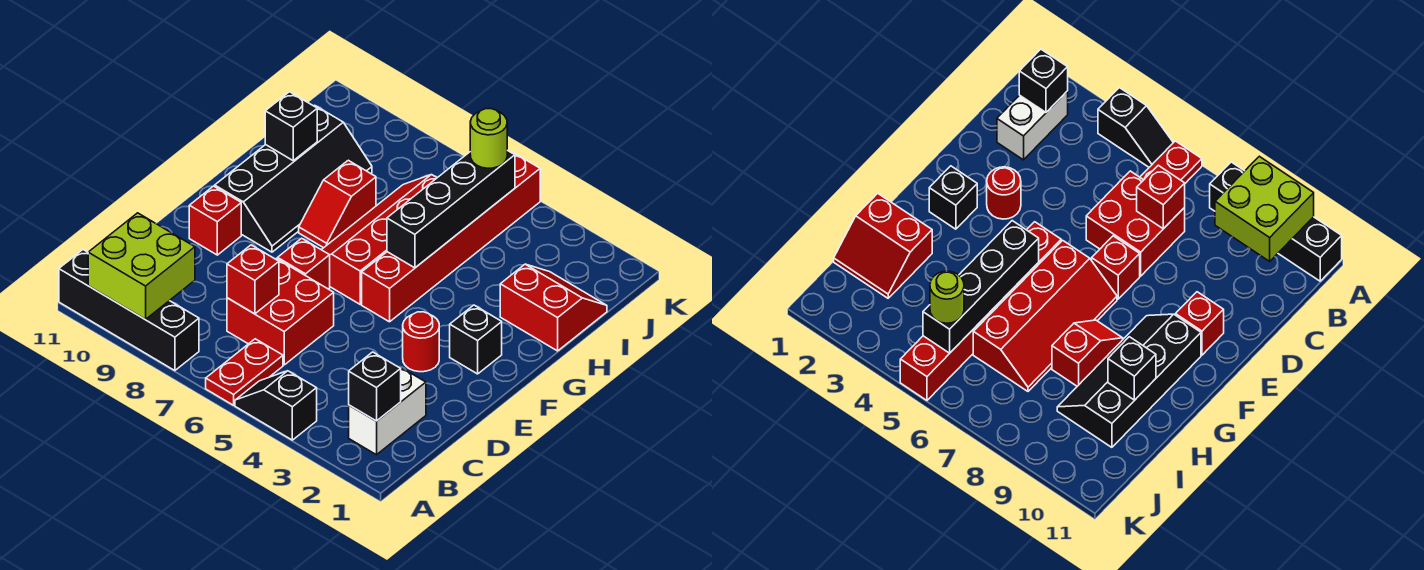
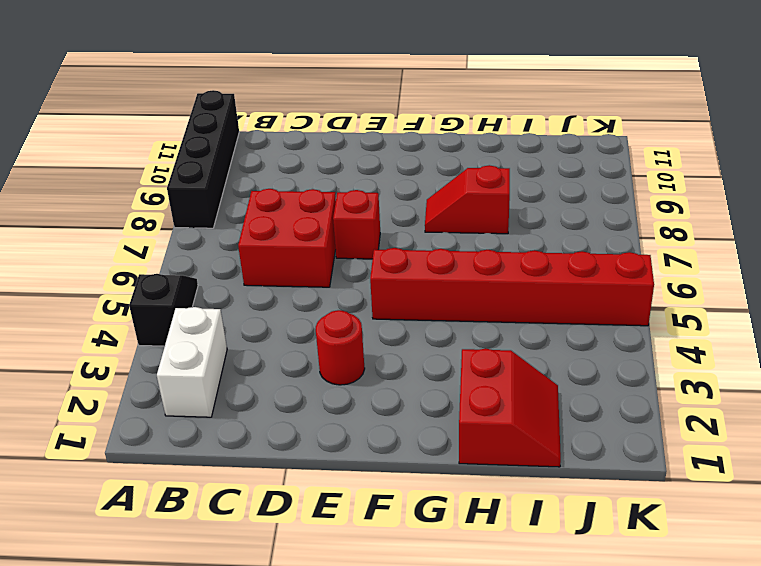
white 1x2 brick [157,307,227,417] -> white 1x2 brick turned to [349,366,426,455]
none -> red 1x2 plate [206,339,283,405]
none -> red 1x1 brick [189,186,241,255]
none -> black 1x1 brick [450,305,502,374]

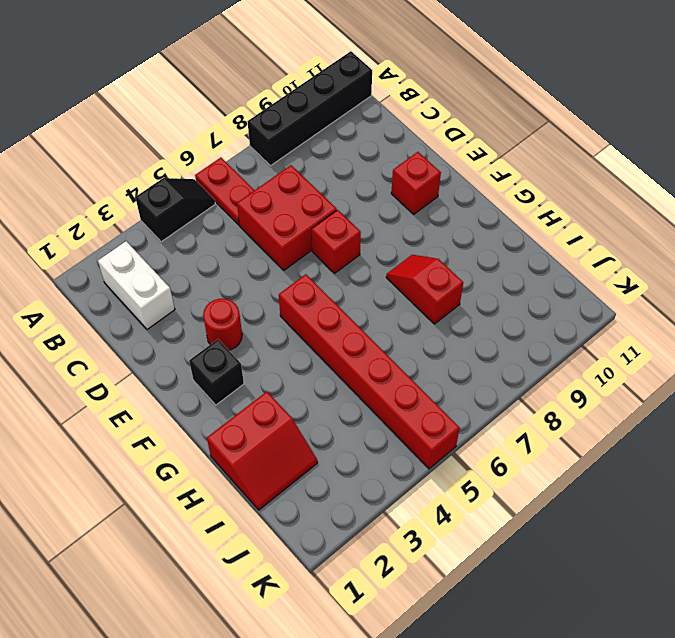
none -> red 2x4 slope [322,175,437,304]
none -> black 2x4 slope [215,105,372,252]
none -> lime 2x2 brick [88,213,195,319]

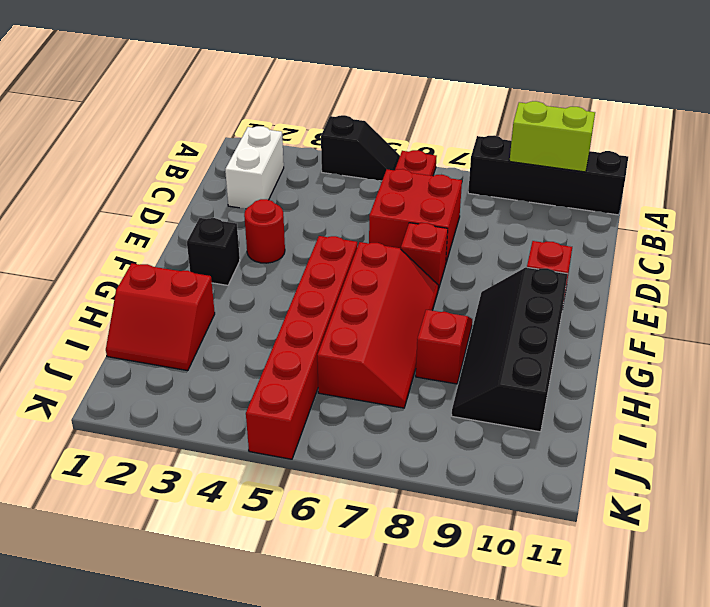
lime 1x2 brick [510,101,595,172] -> lime 2x2 brick [88,213,195,319]
none -> black 1x1 brick [349,352,401,421]
none -> red 1x1 brick [227,245,279,314]
none -> black 1x4 brick [387,150,515,268]

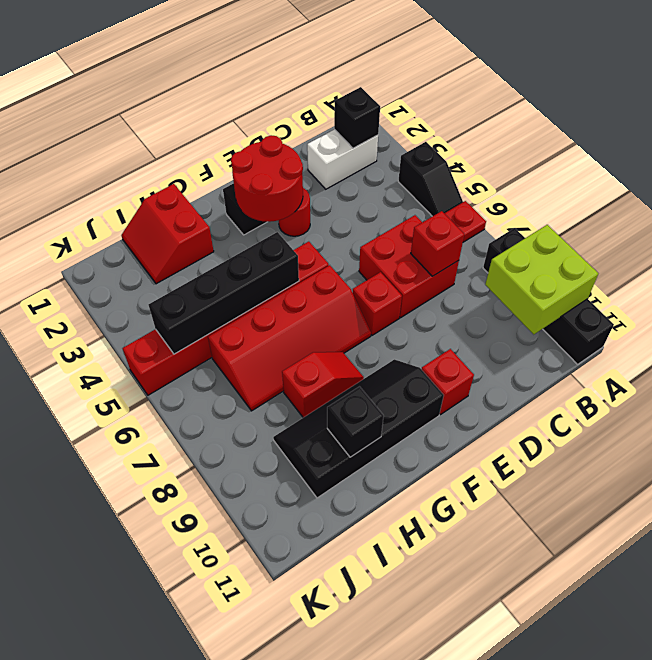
red 2x2 round brick [231,135,303,222] -> none
none -> lime 1x1 round brick [470,109,507,168]

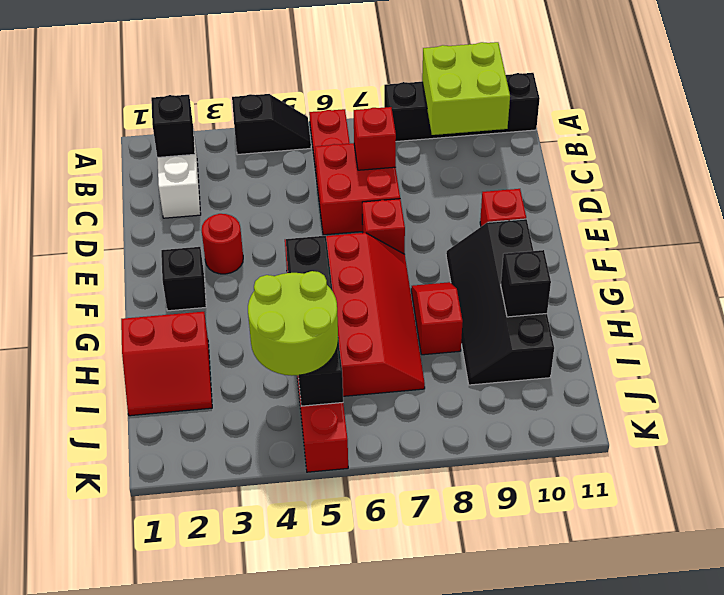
lime 2x2 round brick [248,271,338,376] -> lime 1x1 round brick [470,109,507,168]

